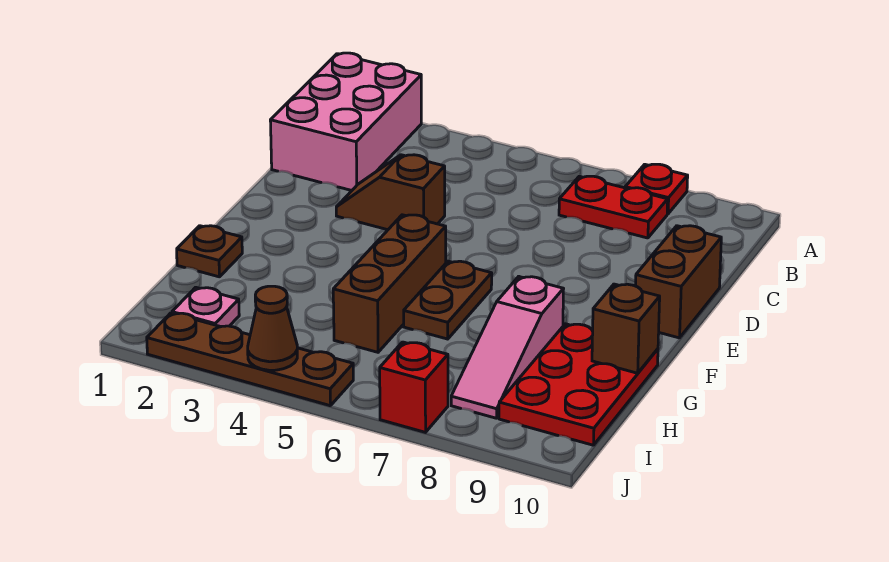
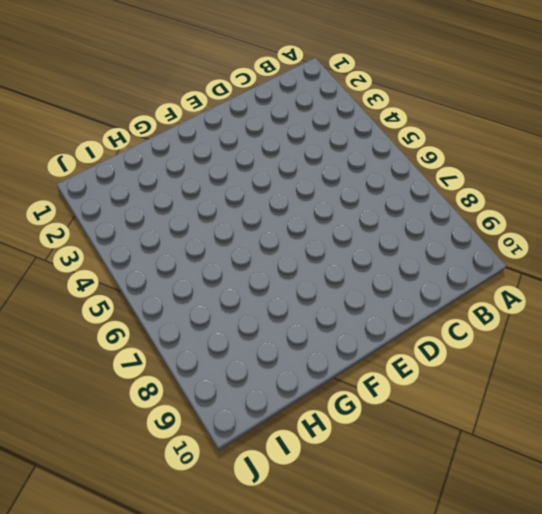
none -> pink 2x3 brick [270,53,421,190]
none -> red 1x1 plate [625,164,688,214]
none -> red 1x2 plate [559,176,668,238]

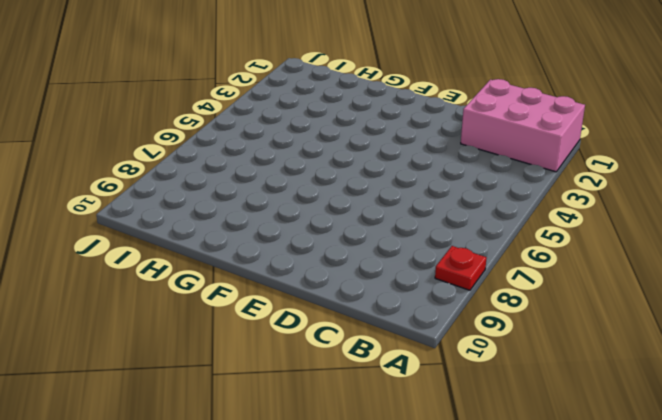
none -> red 1x2 plate [559,176,668,238]
none -> brown 1x2 slope [336,155,445,230]
none -> brown 1x2 brick [636,226,721,338]

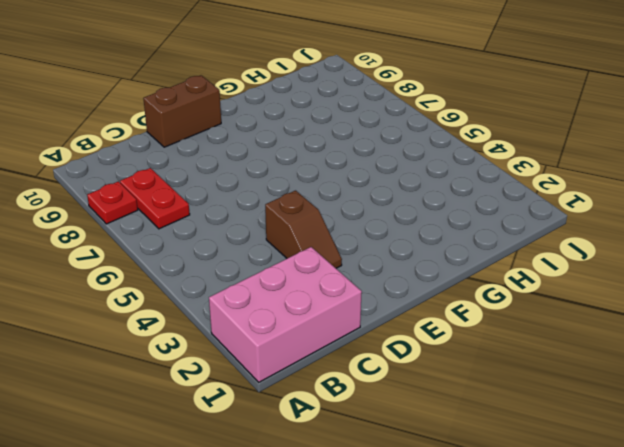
none -> brown 1x3 brick [333,215,446,352]
none -> brown 1x2 plate [404,261,492,339]
none -> brown 1x1 plate [177,226,242,277]

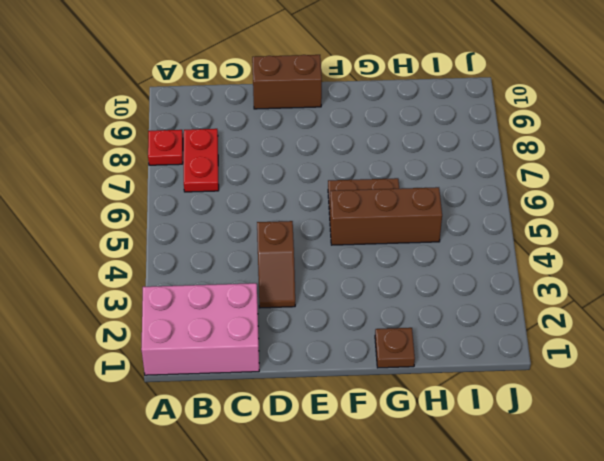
none -> pink 1x3 slope [451,277,563,418]
none -> red 2x3 plate [499,324,658,445]
none -> pink 1x1 plate [172,287,239,327]

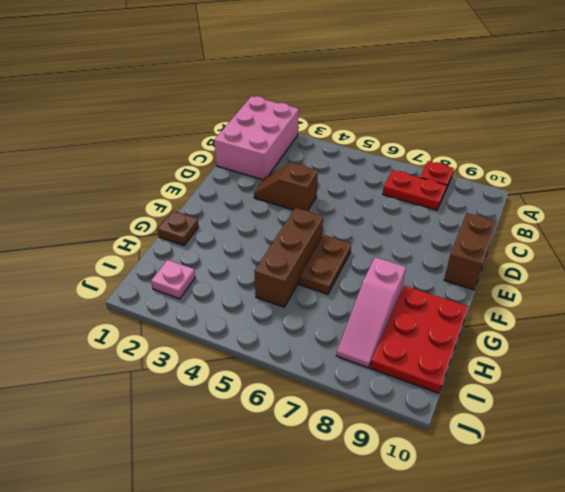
none -> brown 1x4 plate [147,313,353,406]
none -> red 1x1 brick [380,342,448,432]
none -> brown 1x1 brick [592,284,660,373]

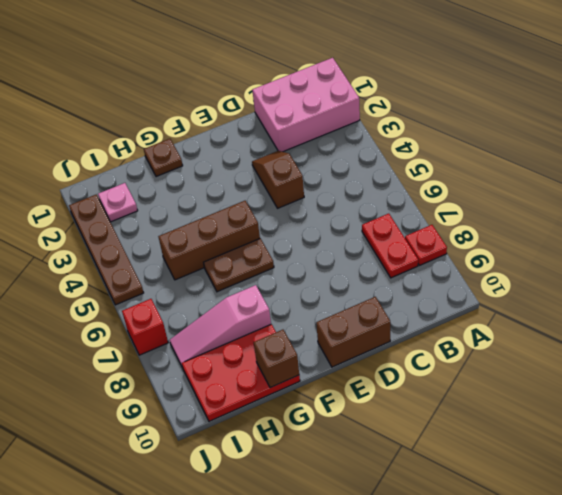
none -> brown 1x1 cone [248,286,297,370]

